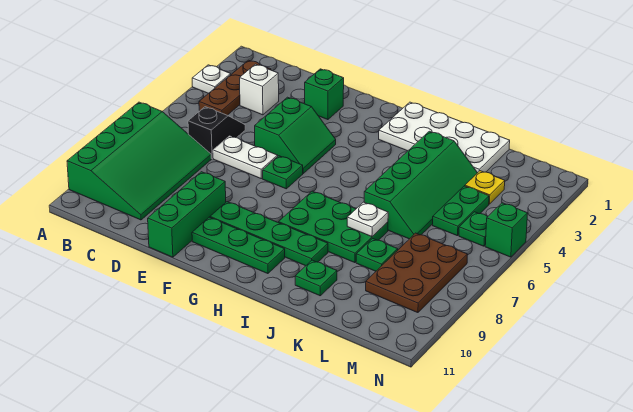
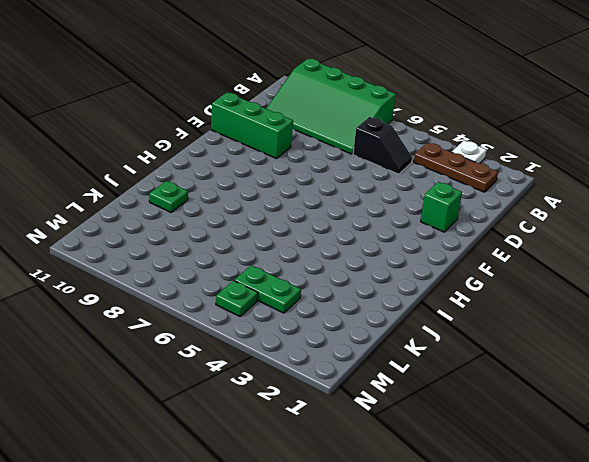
none -> white 1x1 brick [240,64,279,115]
none -> white 1x2 plate [213,136,278,179]
none -> green 2x2 slope [255,97,336,173]

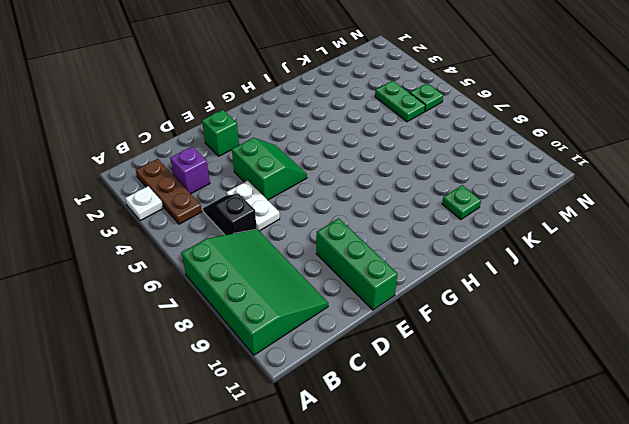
purple 1x1 brick [170,147,210,194] -> white 1x1 brick [240,64,279,115]
white 1x2 plate [226,181,280,231] -> white 1x2 plate turned to [213,136,278,179]
none -> green 1x1 plate [263,156,303,189]
none -> green 1x4 plate [210,202,328,266]
none -> green 1x3 plate [192,217,285,274]

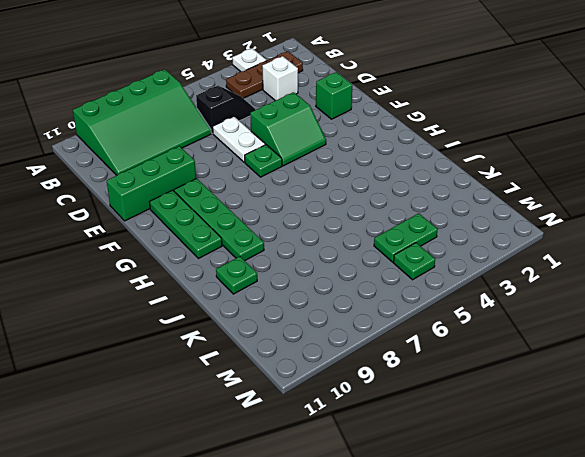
none -> white 2x4 plate [379,102,510,173]
none -> green 2x3 plate [279,191,388,263]
none -> green 2x4 slope [364,131,477,239]

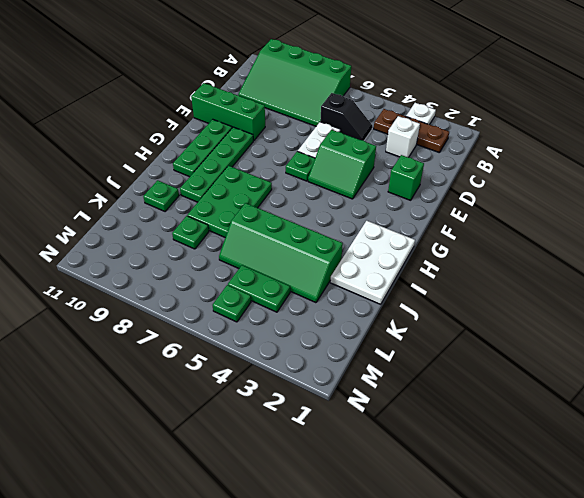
white 2x3 plate [330,221,415,304] -> white 2x4 plate [379,102,510,173]
none -> yellow 1x1 plate [465,171,505,204]
none -> brown 2x3 plate [366,233,468,313]
none -> green 1x1 brick [485,203,528,257]

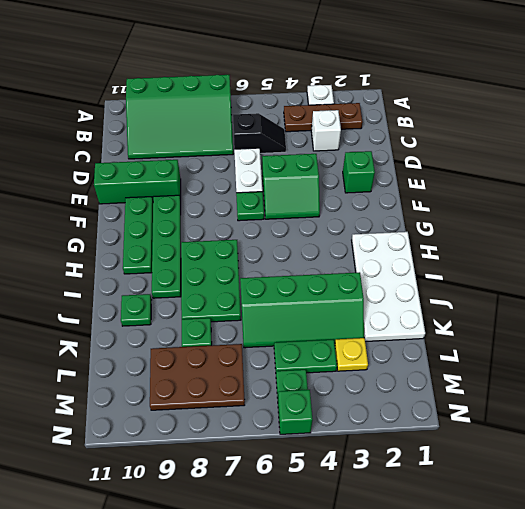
none -> white 1x1 plate [347,202,388,237]

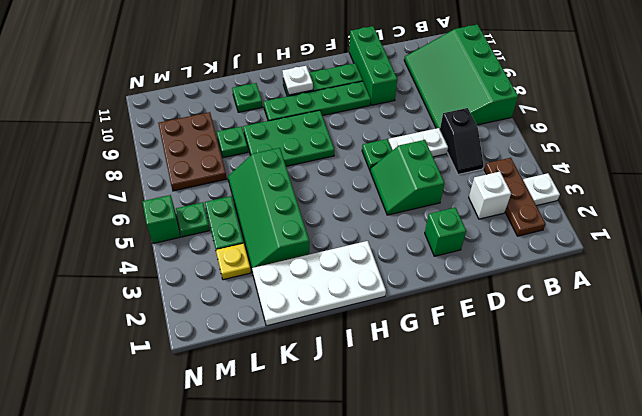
white 1x1 plate [283,66,313,95] -> white 1x1 plate moved to [347,202,388,237]

